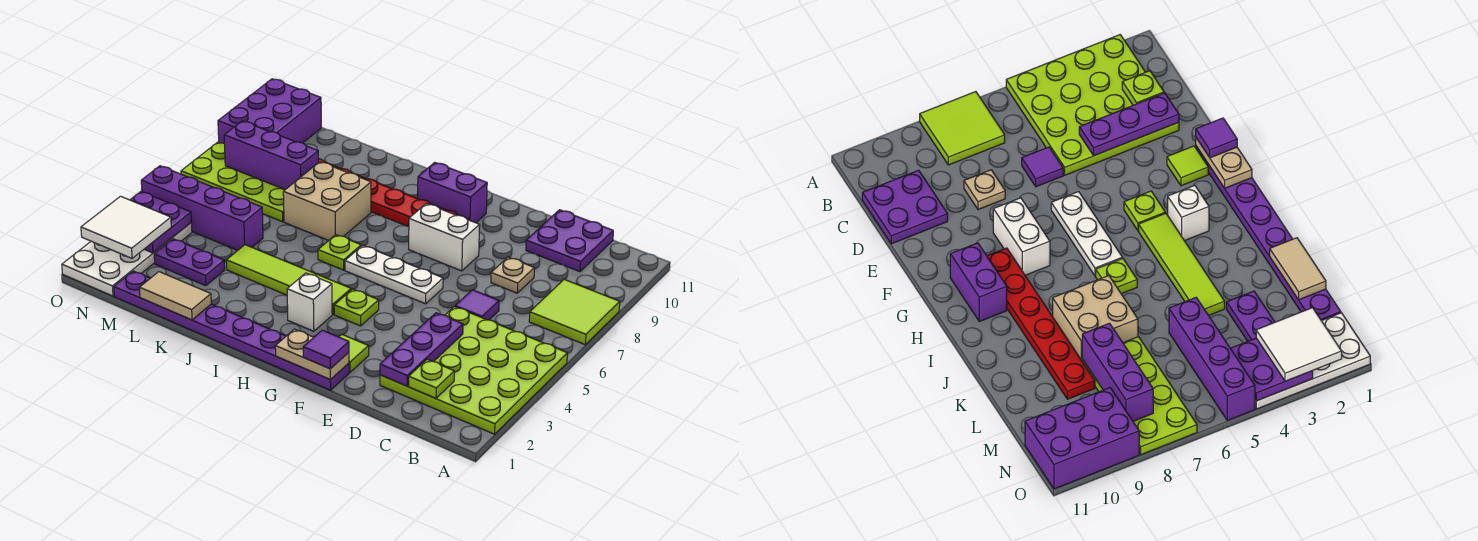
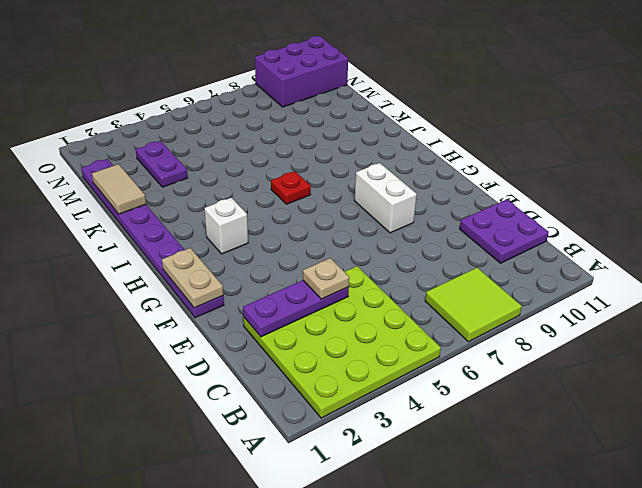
tan 1x1 plate [303,258,349,299] -> tan 1x1 plate moved to [491,257,534,293]
red 1x1 plate [271,171,311,204] -> lime 1x1 plate [318,235,361,270]
none -> purple 1x1 tile [455,290,499,320]
none -> lime 1x1 tile [339,335,369,372]
none -> white 1x3 plate [345,245,443,304]

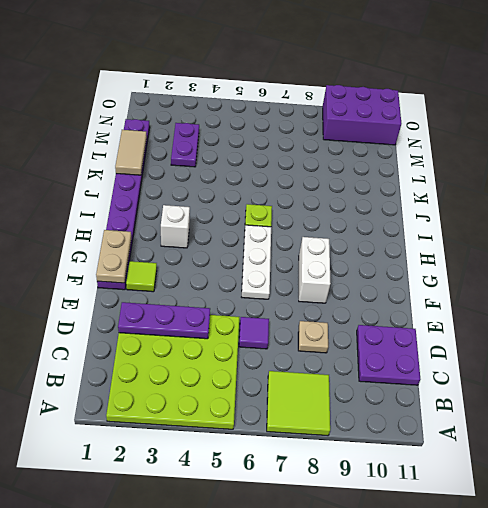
none -> lime 1x1 plate [334,289,379,326]
none -> red 1x6 plate [318,159,469,227]
none -> purple 1x2 brick [418,163,487,223]

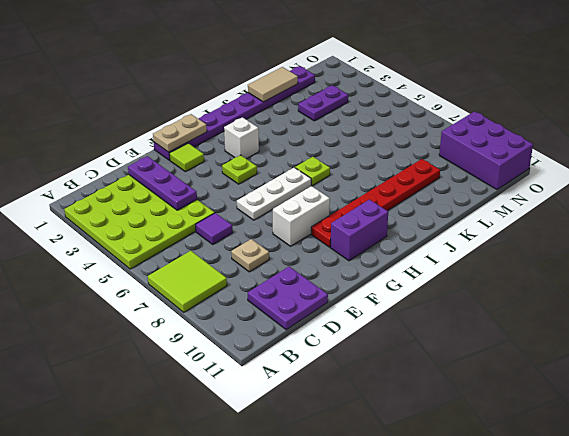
none -> lime 1x4 tile [226,245,351,314]
none -> tan 2x2 brick [283,162,371,241]
none -> purple 1x4 brick [141,166,263,250]

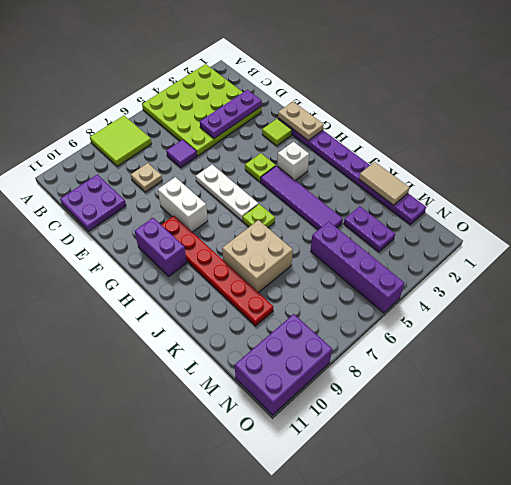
purple 1x4 tile [261,166,343,230] -> lime 1x4 tile [226,245,351,314]
none -> lime 2x4 plate [181,142,285,222]
none -> white 2x4 plate [62,223,192,296]
none -> lime 1x1 plate [409,360,454,398]

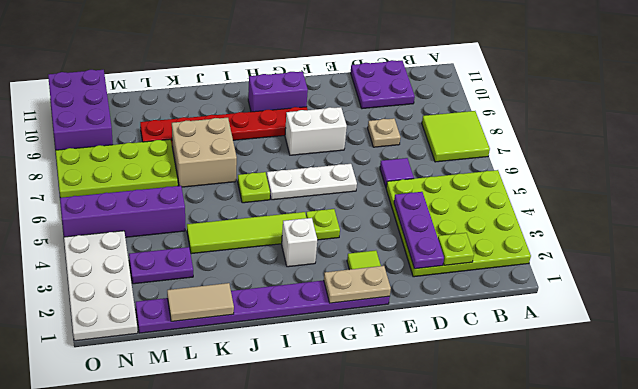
none -> purple 1x3 brick [224,121,318,190]
none -> purple 2x2 plate [130,192,191,253]
none -> purple 1x1 tile [303,330,349,369]

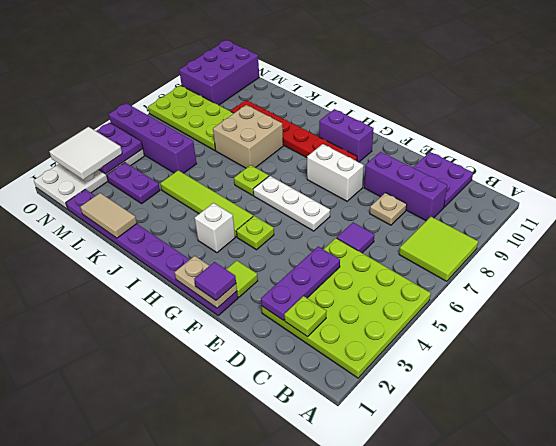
purple 1x3 brick [364,152,447,221] -> purple 1x3 brick moved to [224,121,318,190]

